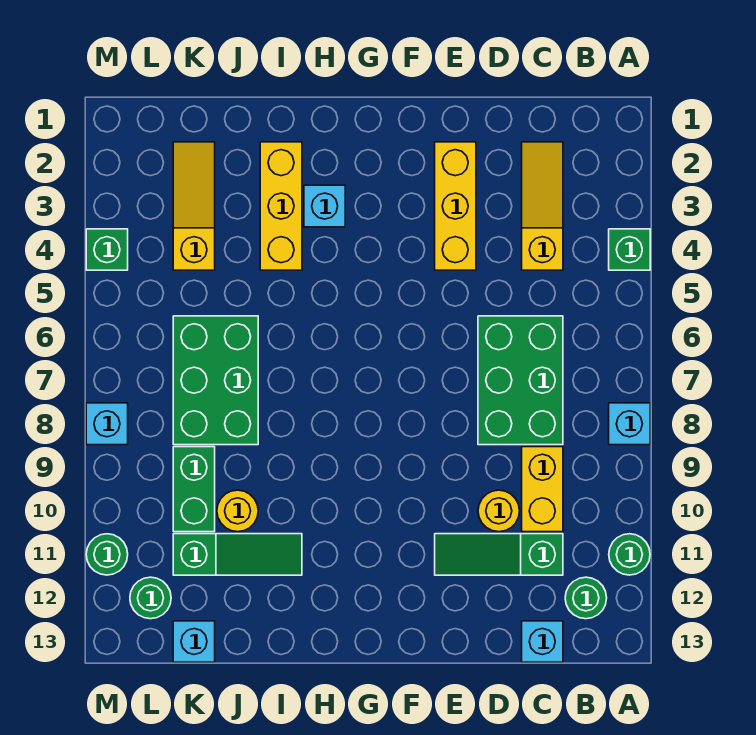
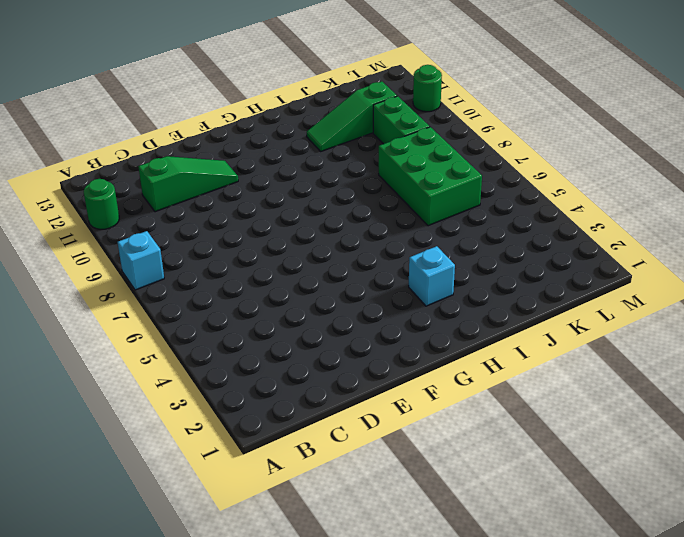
none -> green 1x1 brick [609,229,650,270]
none -> green 1x1 round brick [565,577,607,619]
none -> yellow 1x3 slope [522,142,563,270]

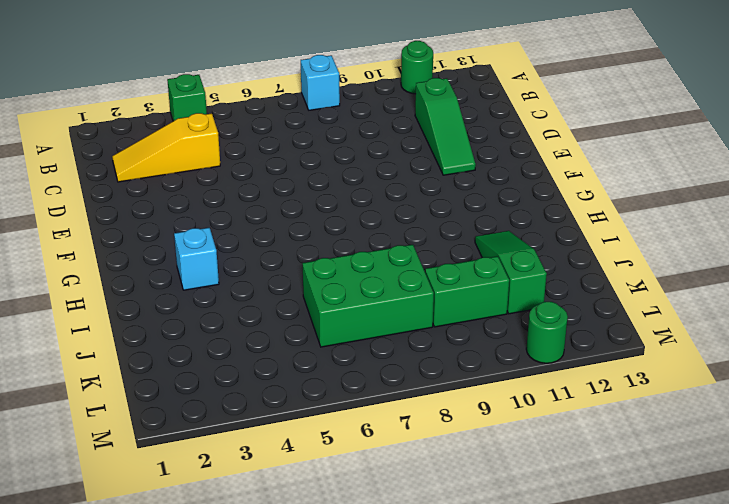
none -> green 1x1 round brick [565,577,607,619]
none -> green 2x3 brick [478,316,563,445]
none -> yellow 1x2 brick [522,447,563,532]

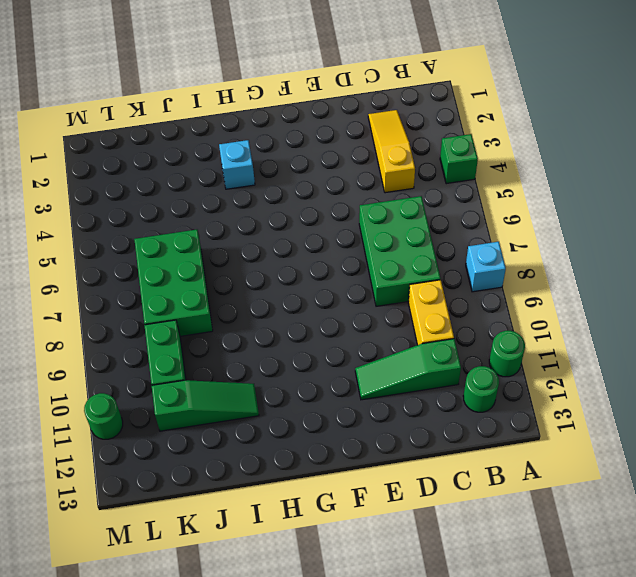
none -> cyan 1x1 brick [522,621,563,662]
none -> yellow 1x1 round brick [478,490,520,532]
none -> yellow 1x3 brick [435,142,476,270]

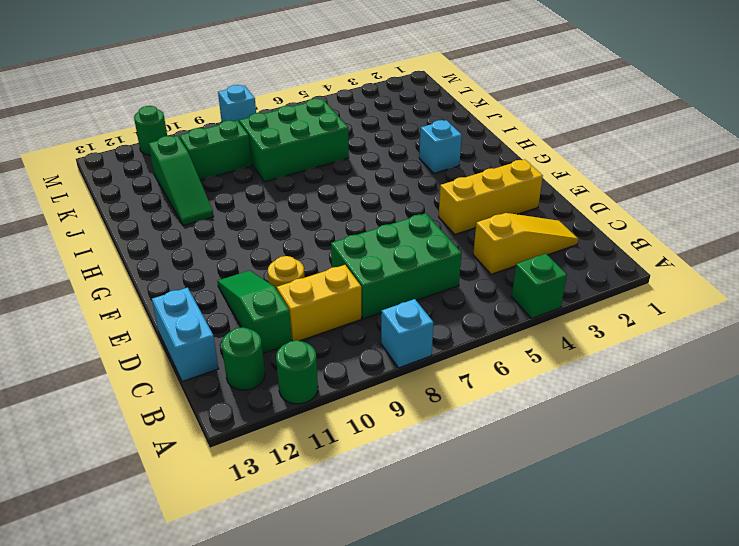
cyan 1x2 brick [152,287,219,382] -> cyan 1x1 brick [522,621,563,662]
none -> yellow 1x3 brick [260,142,302,270]
none -> yellow 1x1 round brick [217,490,258,532]
none -> yellow 1x3 slope [173,142,215,270]

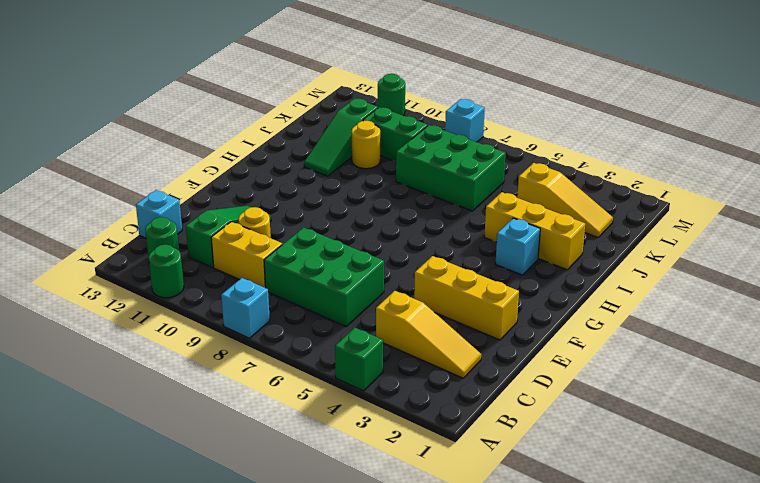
none -> cyan 1x1 brick [173,621,215,662]
none -> green 1x1 round brick [130,577,171,619]
none -> green 1x1 brick [86,229,128,270]

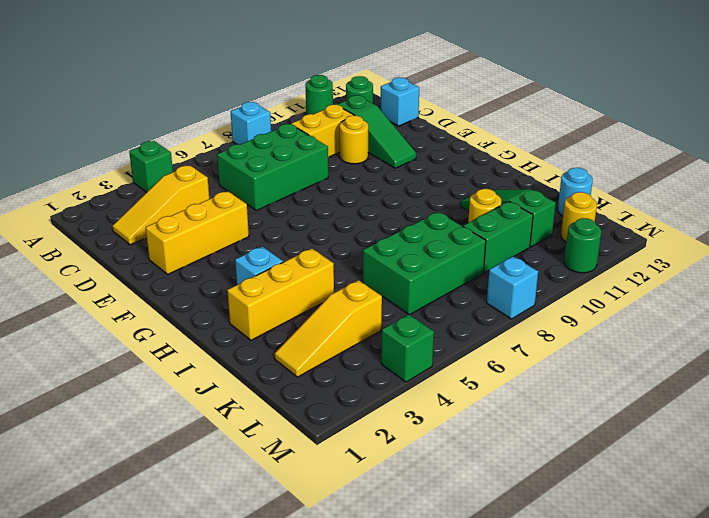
cyan 1x1 round brick [558,168,593,216] -> cyan 1x1 brick [173,621,215,662]
yellow 1x1 round brick [561,192,597,242] -> green 1x1 round brick [130,577,171,619]

